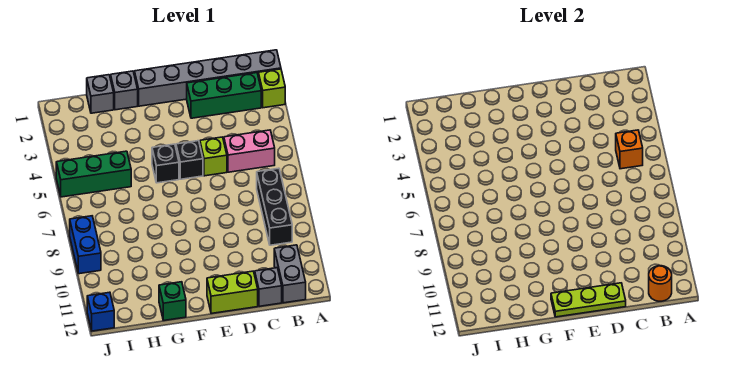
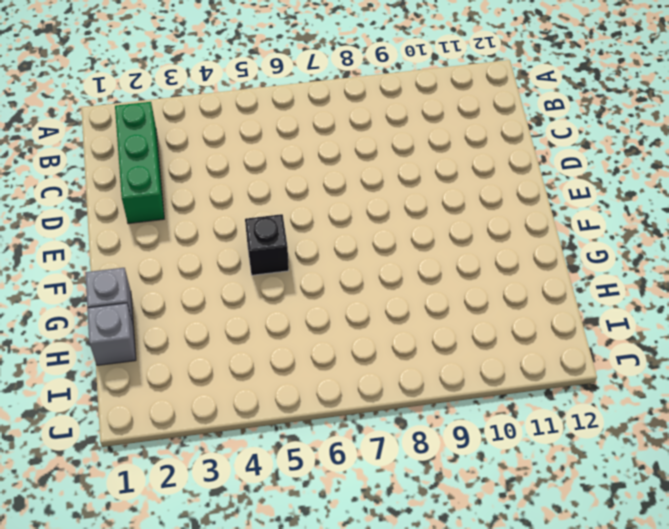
none -> grey 1x6 brick [134,50,281,106]
none -> lime 1x1 brick [258,69,285,108]
none -> pink 1x2 brick [224,130,275,172]

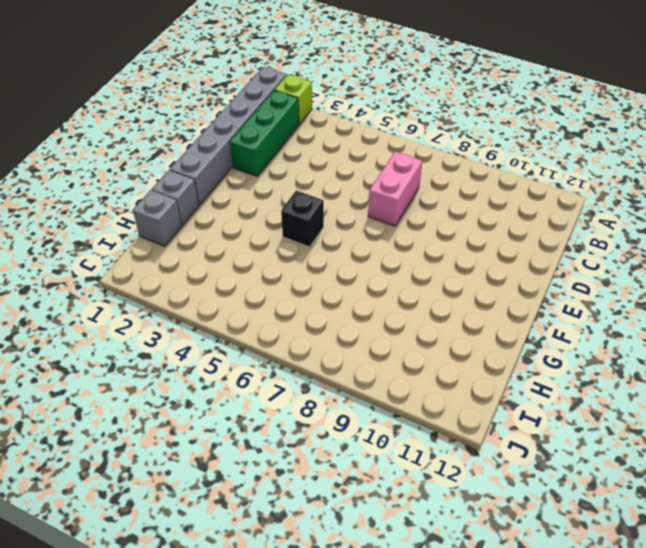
pink 1x2 brick [368,152,422,226] -> pink 1x2 brick moved to [224,130,275,172]
none -> black 1x3 brick [257,168,292,245]
none -> grey 1x2 brick [274,245,306,303]
none -> grey 1x1 brick [255,268,282,306]

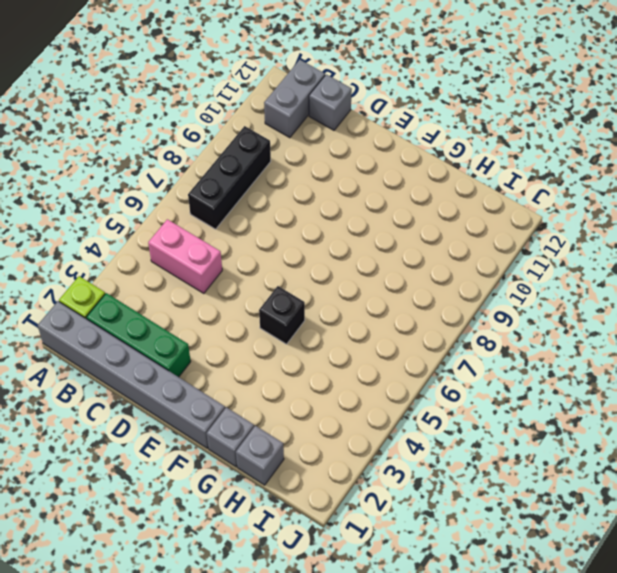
none -> lime 1x1 brick [200,137,227,176]
none -> lime 1x2 brick [207,271,258,314]
none -> black 1x1 brick [176,141,203,179]

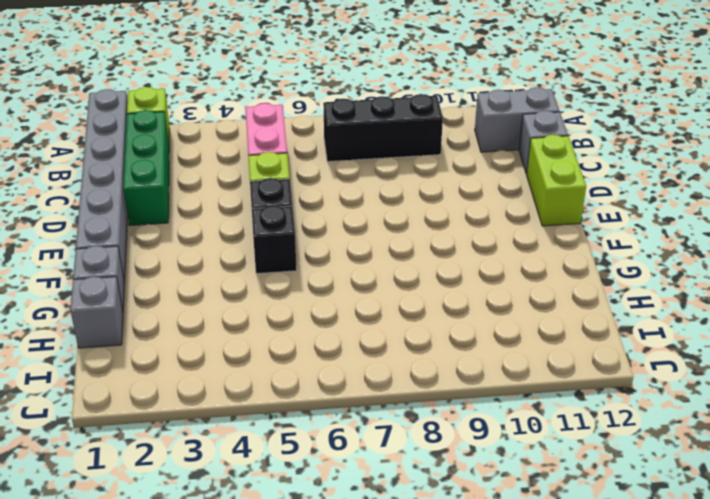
none -> green 1x1 brick [159,282,186,320]
none -> green 1x3 brick [56,151,131,197]
none -> blue 1x2 brick [70,216,101,274]

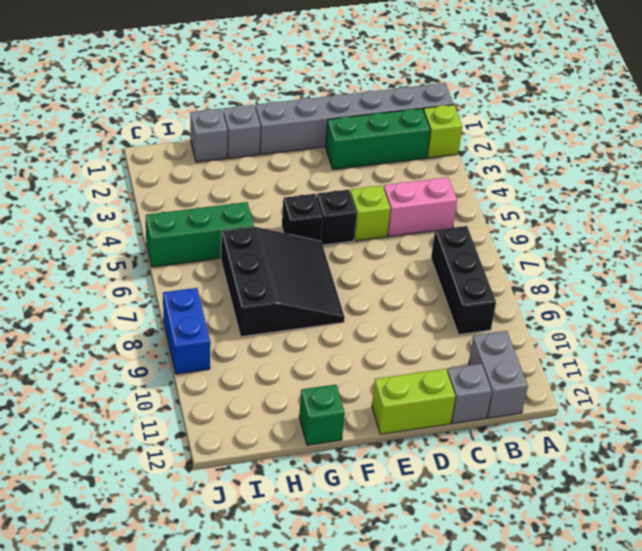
black 3x3 slope [221,227,345,337] -> none
none -> blue 1x1 brick [87,292,114,331]
none -> orange 1x1 brick [616,130,643,169]
none -> orange 1x1 round brick [649,266,672,301]

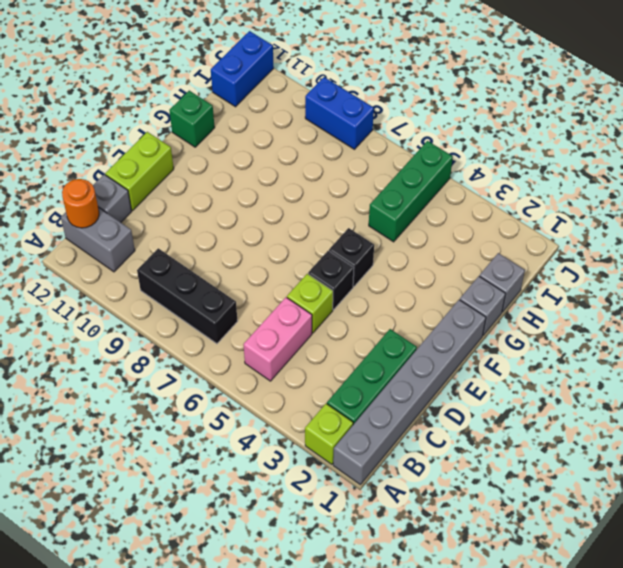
blue 1x2 brick [211,31,274,107] -> blue 1x1 brick [87,292,114,331]
none -> orange 1x1 brick [616,130,643,169]
none -> lime 1x3 plate [551,283,626,317]

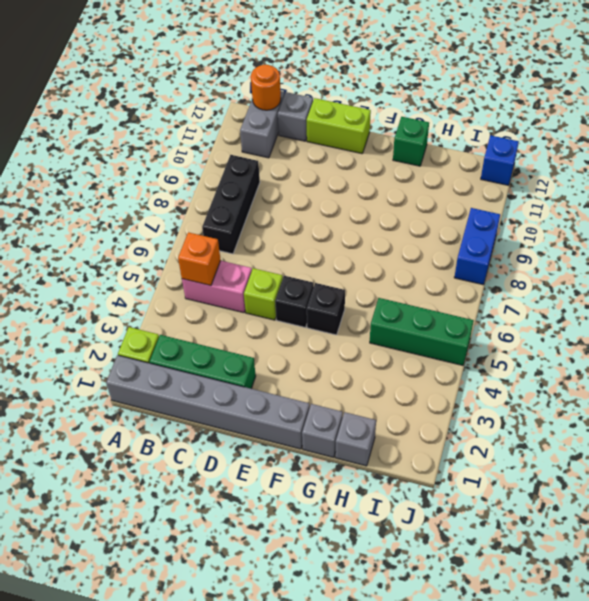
none -> lime 1x3 plate [551,283,626,317]

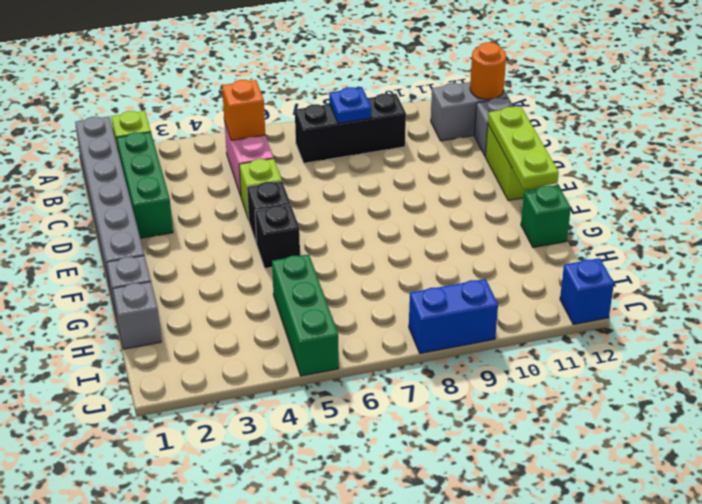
blue 1x1 plate [329,87,371,124] -> none

